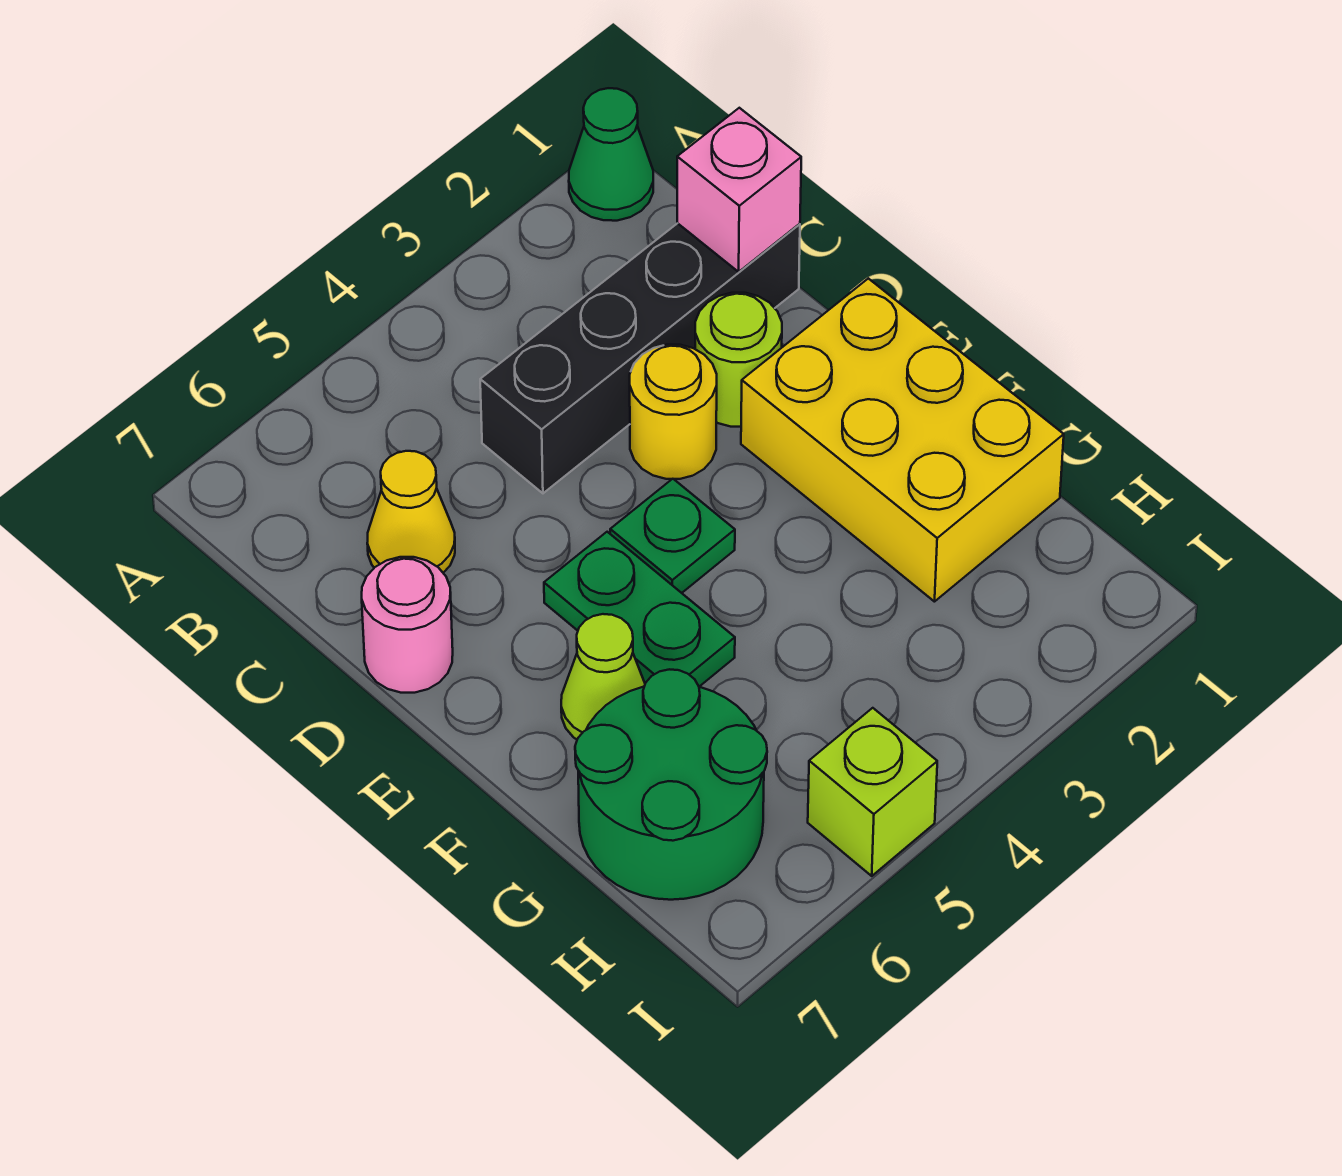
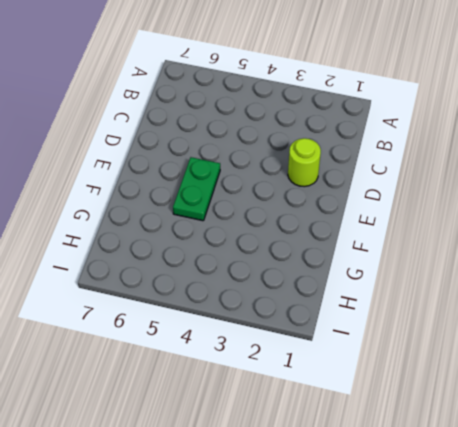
none -> green 1x1 cone [569,88,653,221]
none -> black 1x4 brick [480,223,800,493]
none -> yellow 1x1 cone [367,451,455,573]

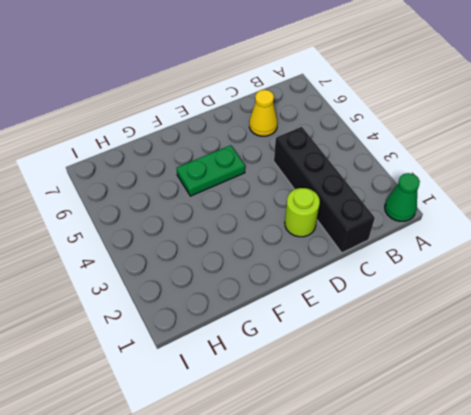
none -> yellow 1x1 round brick [630,345,717,479]
none -> pink 1x1 round brick [362,557,453,693]
none -> yellow 2x3 brick [741,278,1064,602]

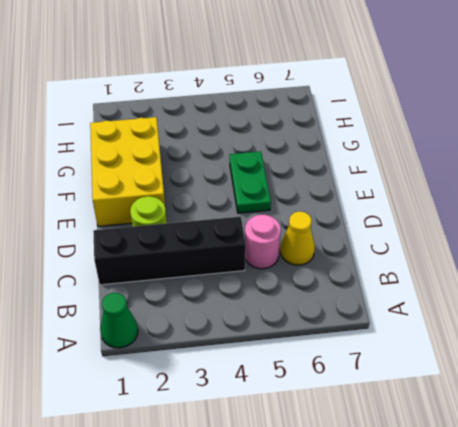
pink 1x1 round brick [245,215,281,269] -> pink 1x1 round brick moved to [362,557,453,693]
none -> yellow 1x1 round brick [630,345,717,479]
none -> green 1x1 plate [610,479,735,593]
none -> lime 1x1 cone [561,614,645,739]

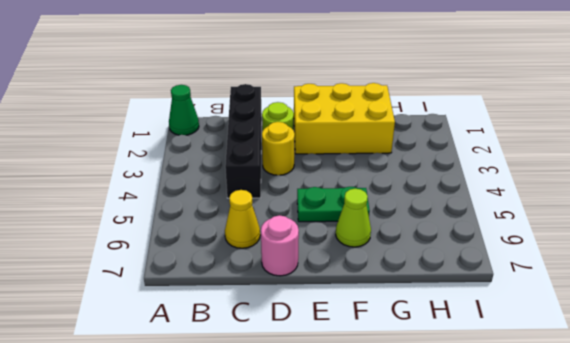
none -> green 1x1 plate [610,479,735,593]
none -> green 2x2 round brick [575,669,767,900]
none -> lime 1x1 brick [808,708,937,876]

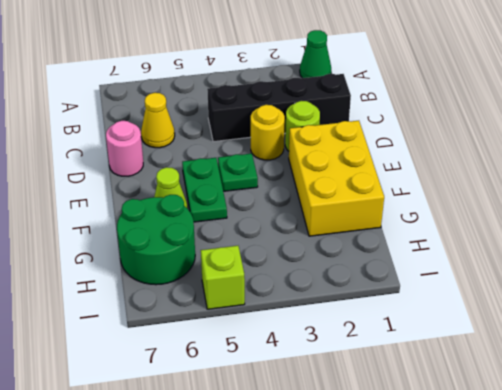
none -> pink 1x1 brick [677,108,801,272]

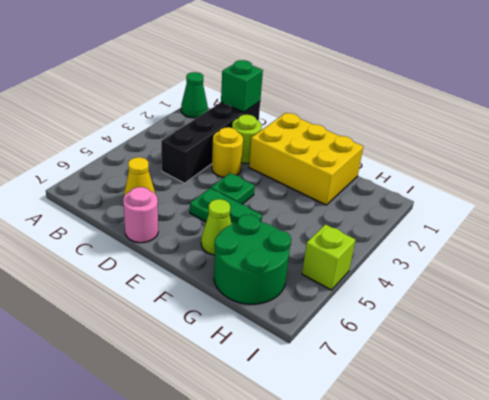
green 1x1 brick [221,60,263,112] -> pink 1x1 brick [677,108,801,272]

